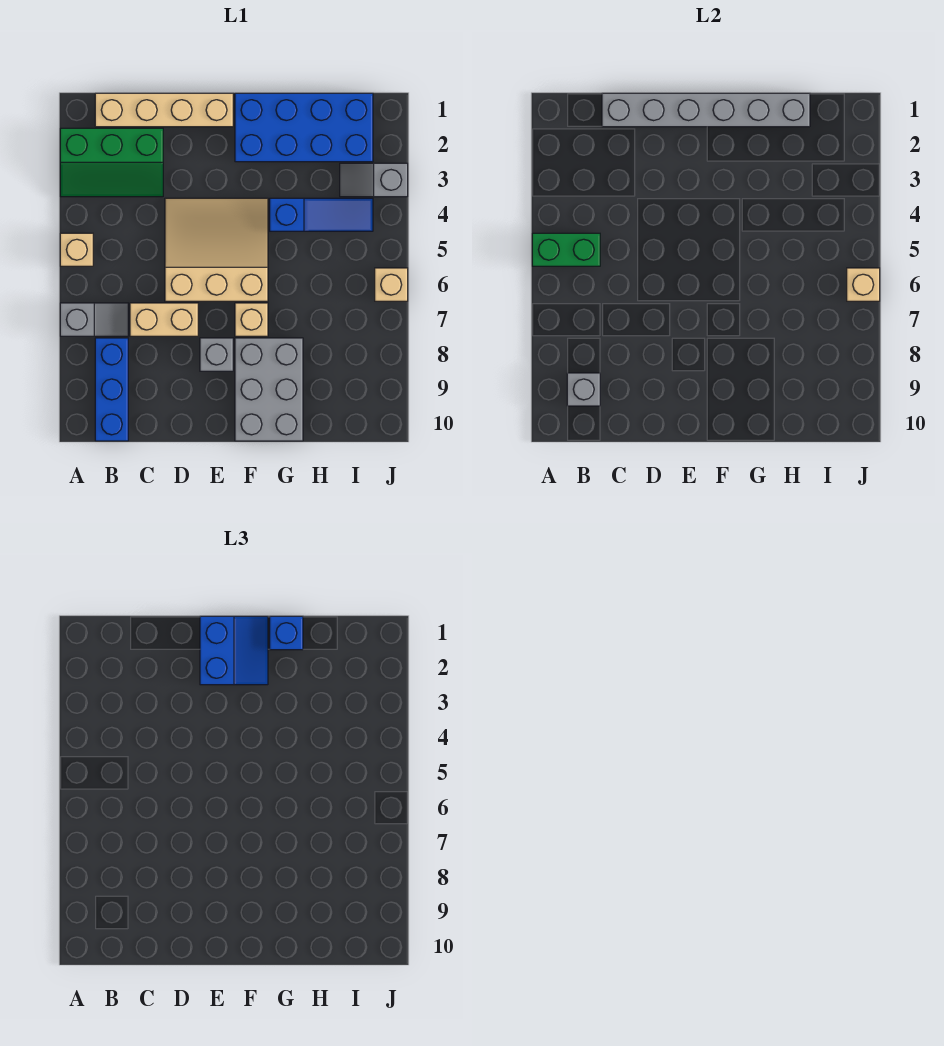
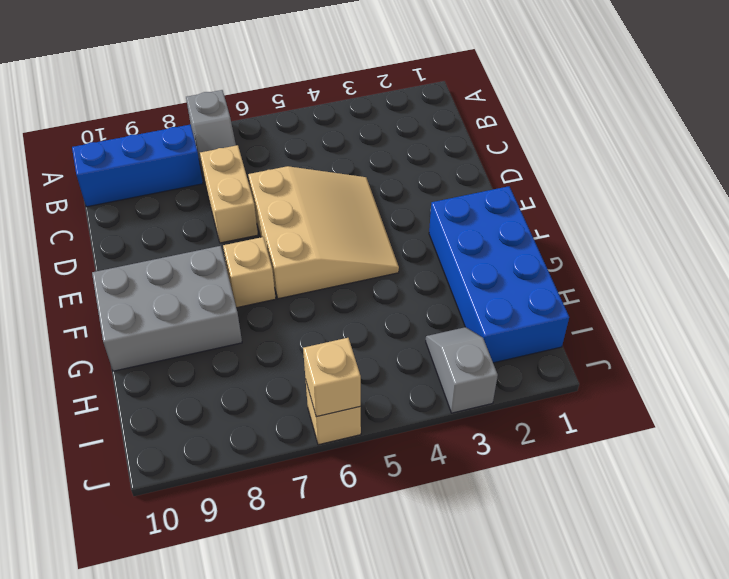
none -> green 2x3 slope [60,128,163,197]
none -> tan 1x1 brick [60,233,93,266]
none -> tan 1x4 brick [95,93,233,127]

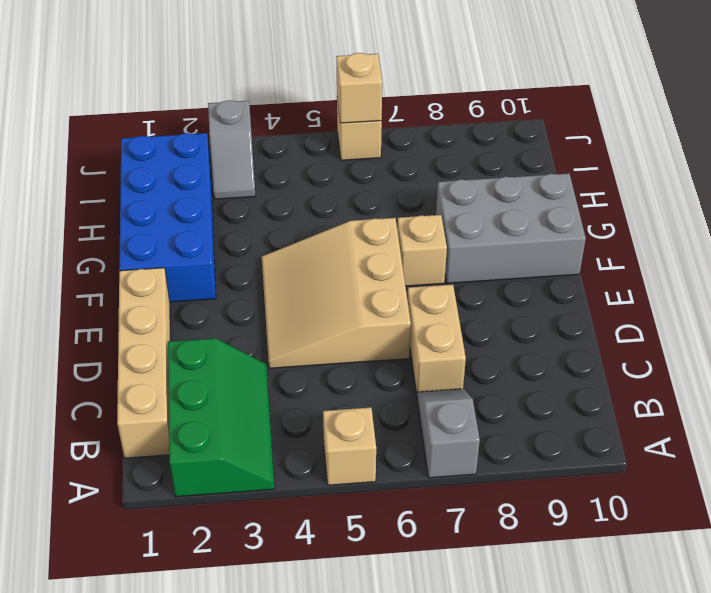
none -> blue 1x3 brick [95,338,128,441]
none -> grey 1x1 brick [200,338,233,371]
none -> blue 1x3 slope [270,198,373,231]

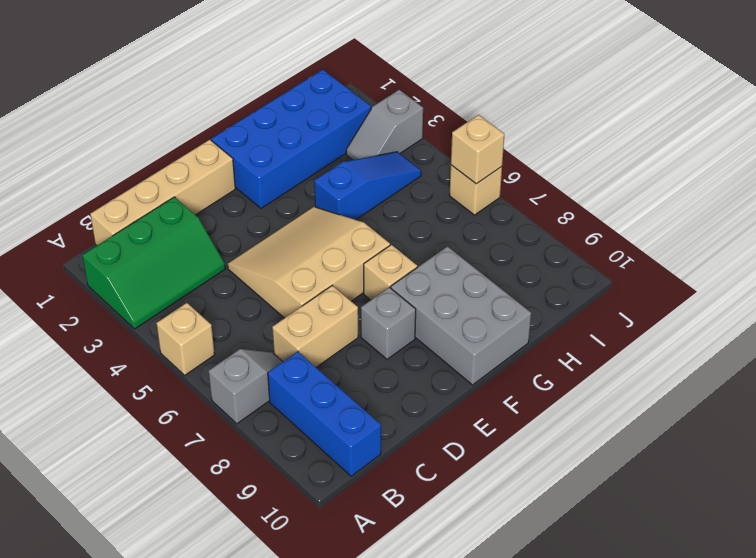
none -> green 1x2 brick [532,233,600,266]
none -> grey 1x1 brick [567,373,600,406]
none -> grey 1x6 brick [602,93,810,127]

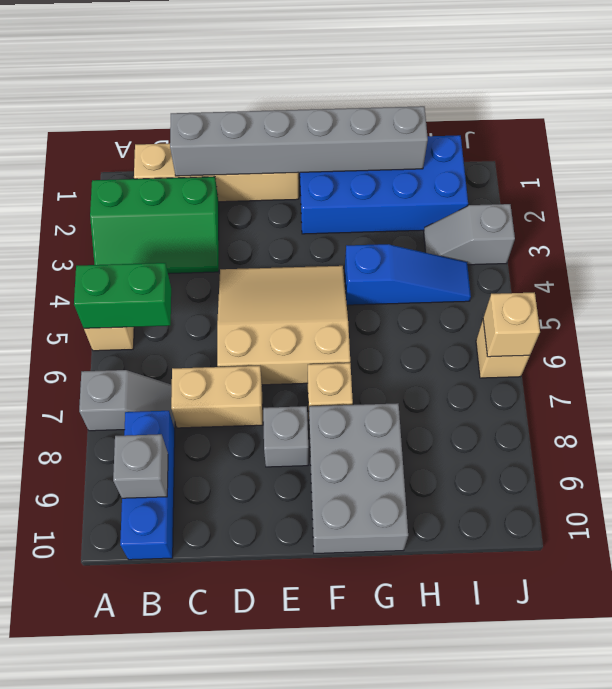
none -> blue 2x2 slope [200,616,268,685]
none -> blue 1x1 brick [270,616,303,650]

